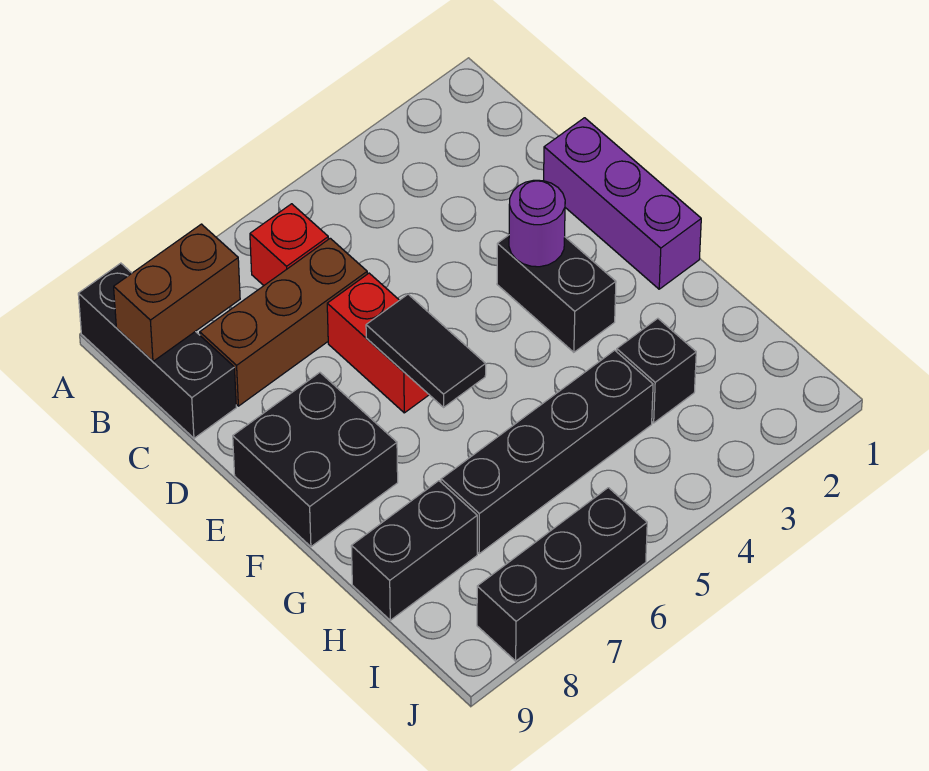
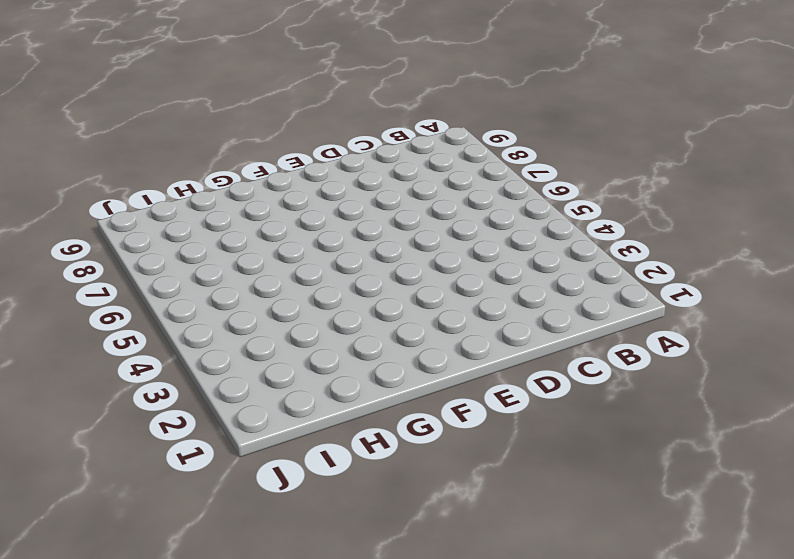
none -> black 1x3 brick [78,263,236,438]
none -> red 1x1 brick [250,204,328,285]
none -> brown 1x3 brick [200,238,367,406]

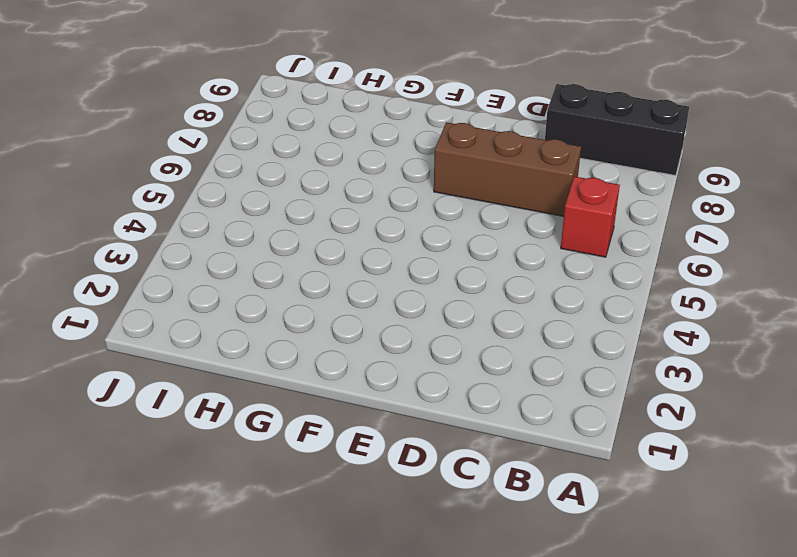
brown 1x3 brick [434,122,581,216] -> brown 1x3 brick turned to [200,238,367,406]
none -> purple 1x3 brick [544,118,701,289]
none -> red 1x2 brick [327,273,429,413]
none -> black 1x2 brick [497,235,616,352]

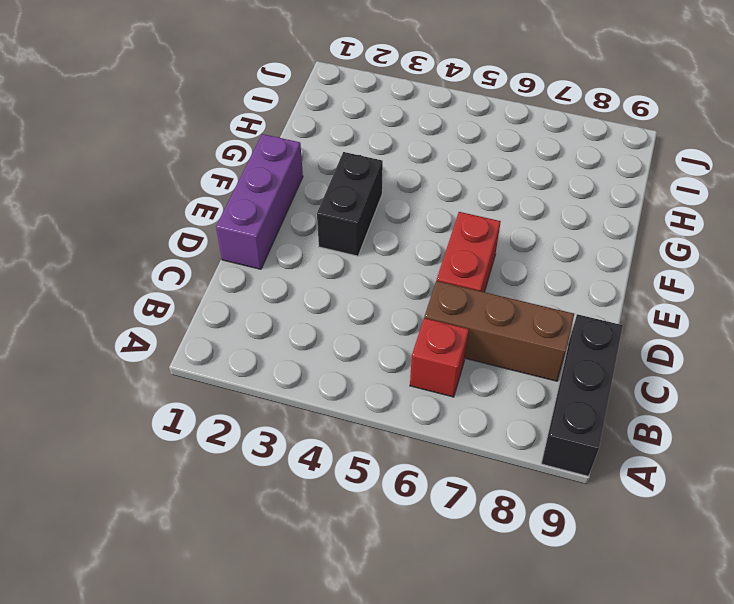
none -> black 2x2 brick [233,373,398,547]
none -> black 1x1 brick [617,318,696,423]
none -> black 1x4 brick [441,350,653,554]

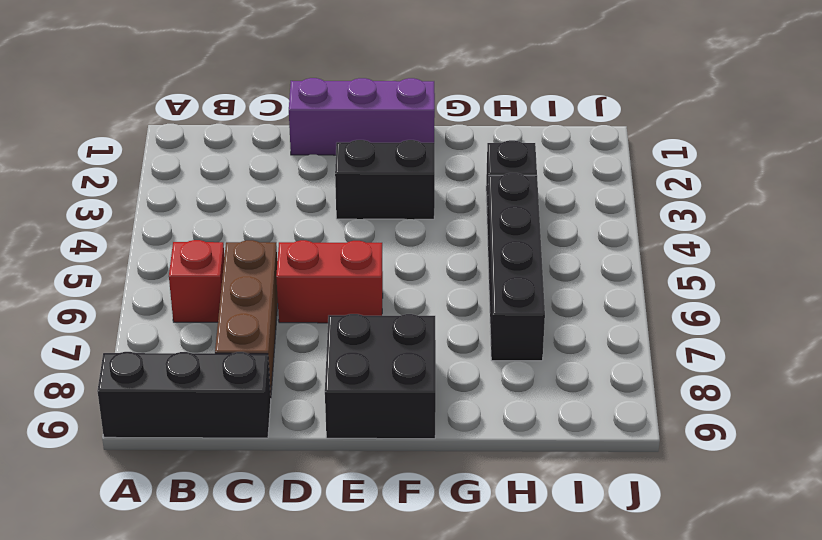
none -> black 1x2 brick [351,481,477,620]
none -> black 1x3 brick [477,488,647,661]
none -> brown 1x2 brick [114,224,240,361]

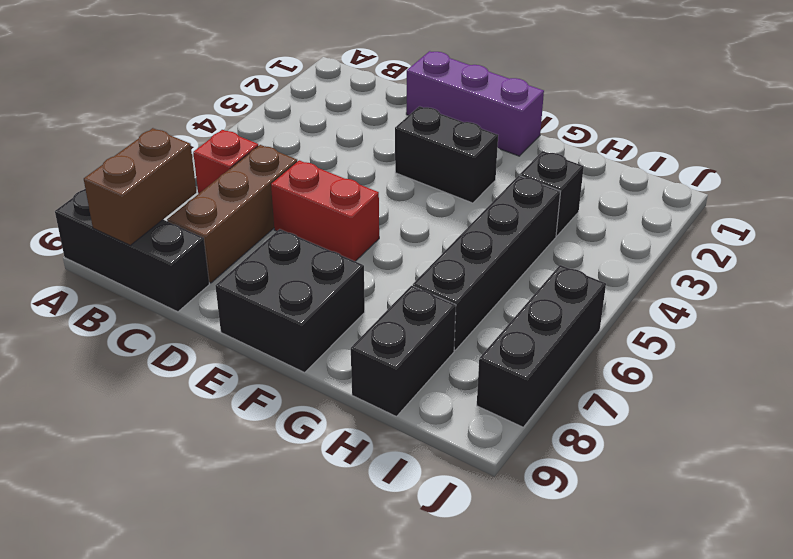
none -> purple 1x1 round brick [509,180,565,267]
none -> black 1x2 tile [366,294,486,407]

